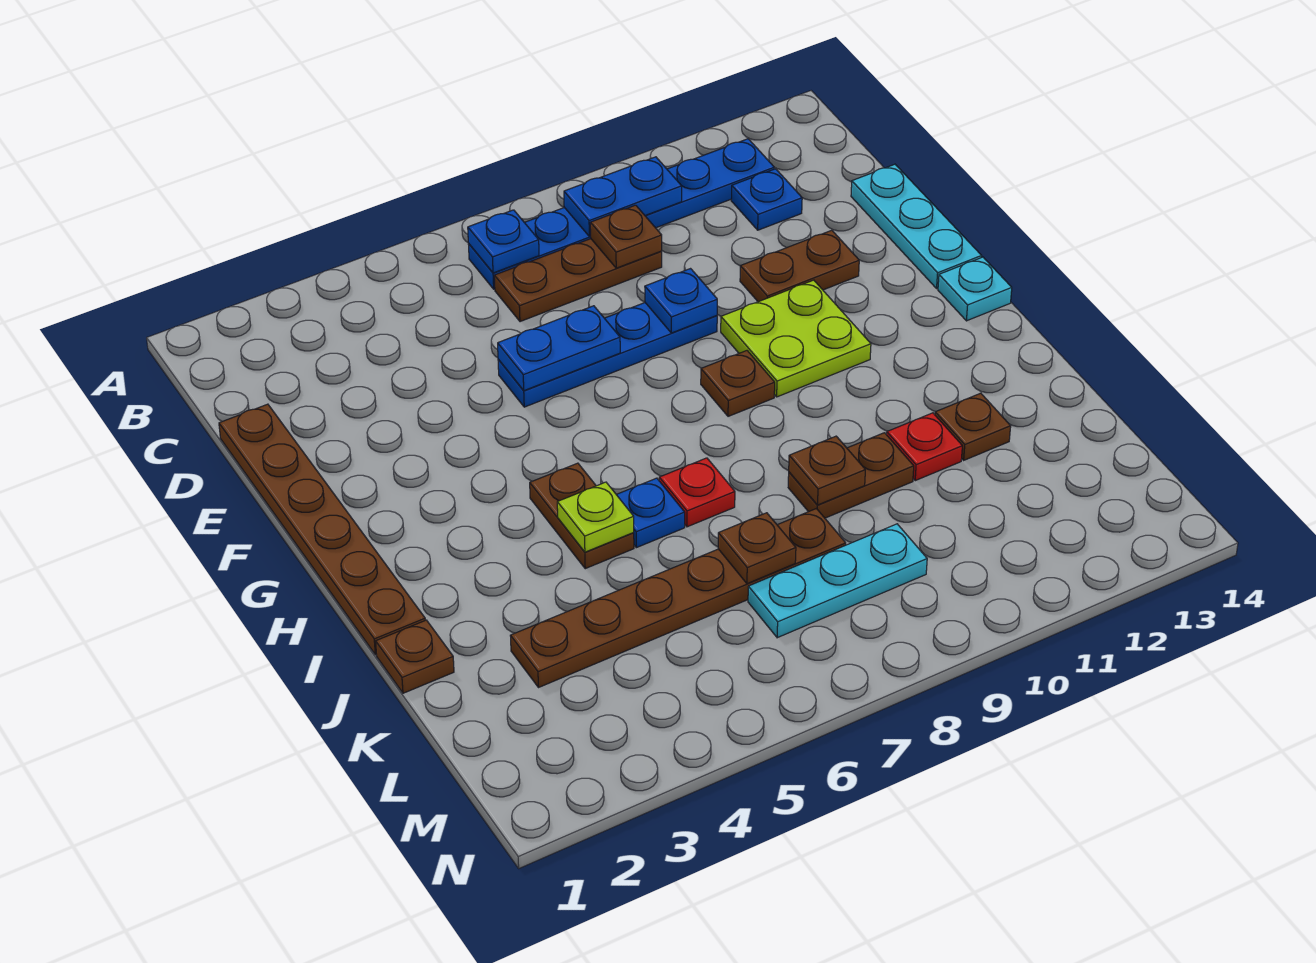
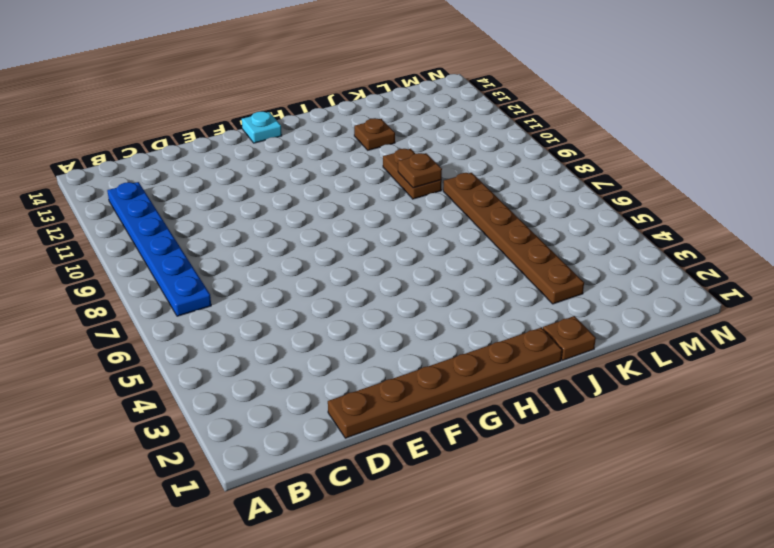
none -> brown 1x3 plate [494,239,662,322]
none -> blue 1x1 plate [731,169,802,230]
none -> cyan 1x3 plate [851,164,982,288]

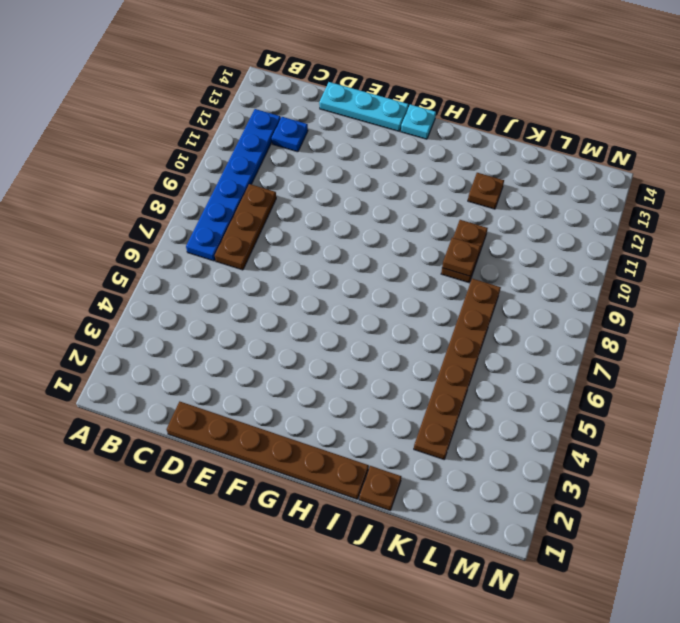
none -> blue 1x4 plate [498,303,717,407]
none -> brown 1x2 plate [740,230,859,302]
none -> lime 2x2 plate [721,280,871,397]

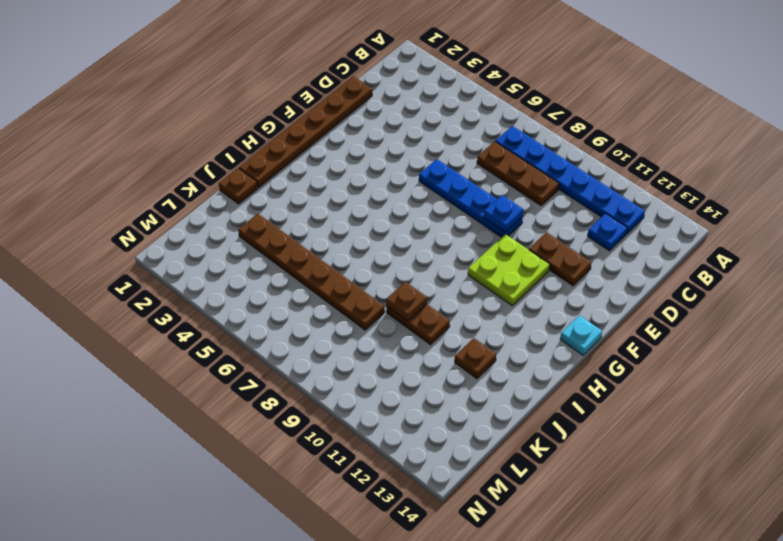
none -> cyan 1x3 plate [851,164,982,288]
none -> brown 1x1 plate [701,351,775,416]
none -> brown 1x2 plate [530,463,634,569]

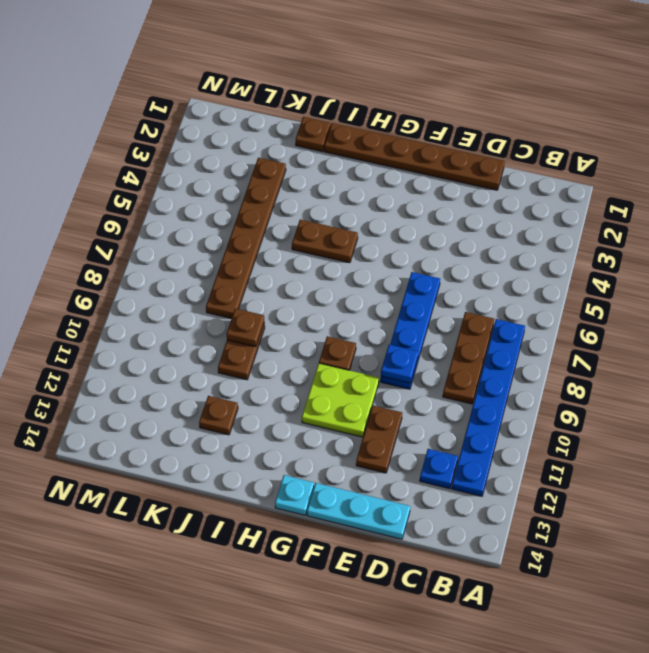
none -> blue 1x1 plate [616,478,685,548]
none -> red 1x1 plate [659,458,735,527]
none -> red 1x1 plate [887,413,962,481]

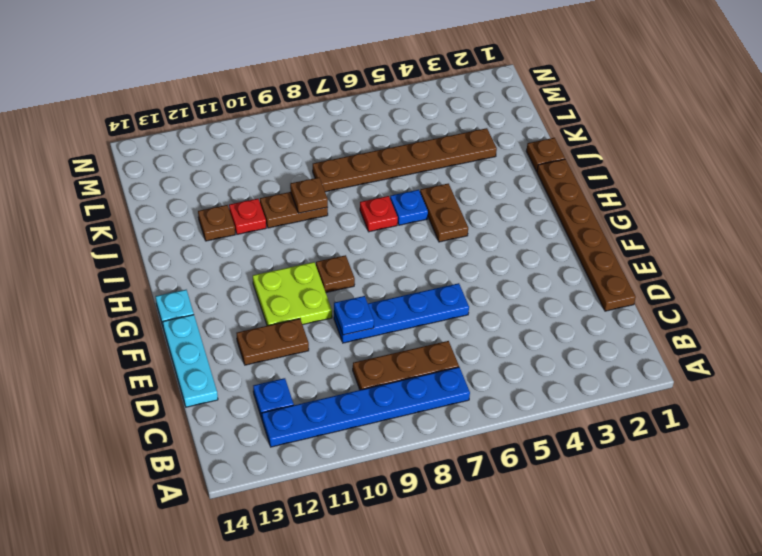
none -> cyan 1x3 plate [748,524,927,638]
none -> blue 1x1 plate [468,210,539,273]
none -> blue 1x2 plate [564,157,682,237]

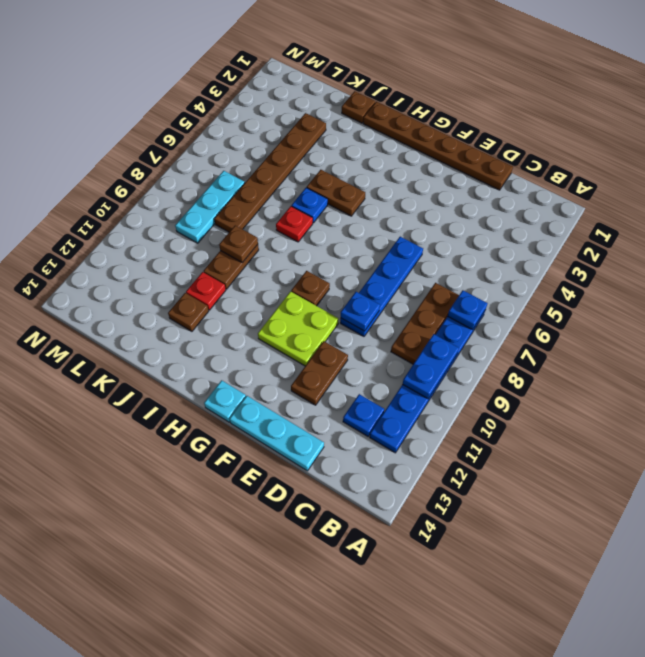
none -> brown 1x1 plate [590,205,662,268]
none -> blue 1x2 plate [498,306,620,391]
none -> lime 1x1 plate [557,482,634,552]

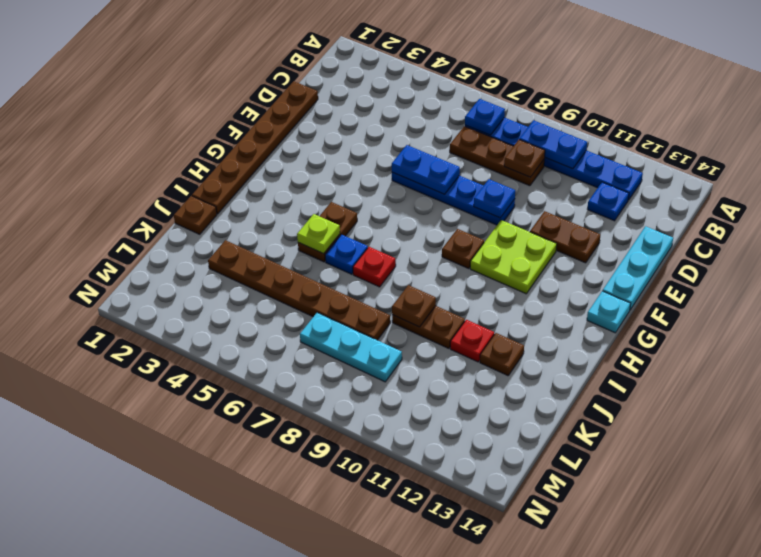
none -> brown 1x1 plate [718,513,796,584]

